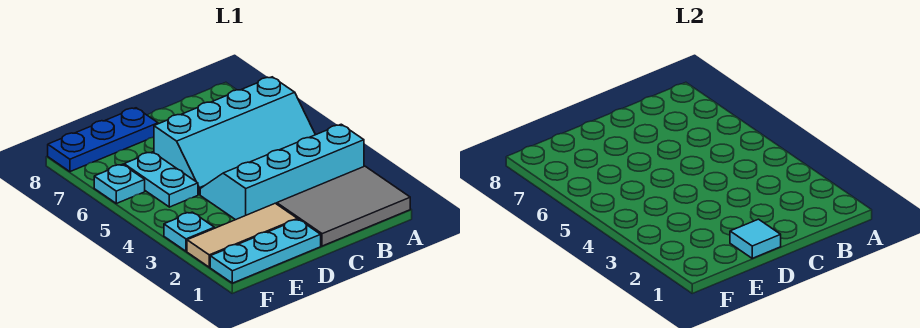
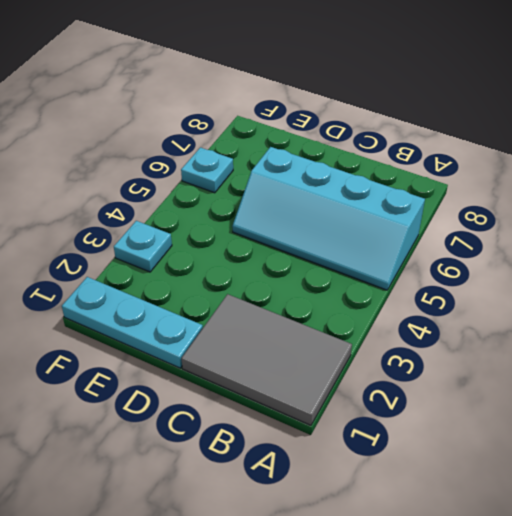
none -> cyan 2x4 slope [200,124,364,220]
none -> tan 1x3 tile [187,203,297,267]

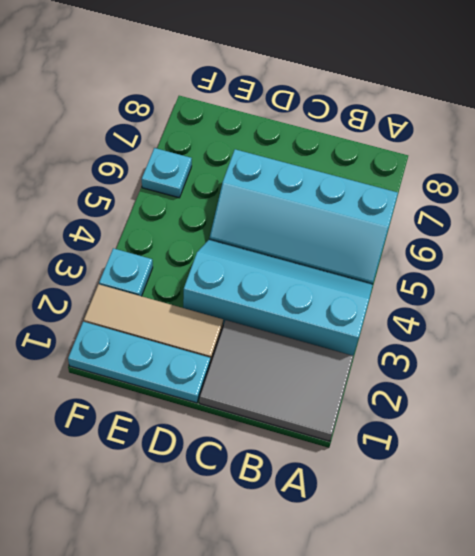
none -> blue 1x3 plate [48,108,158,172]
none -> cyan 1x2 plate [124,152,198,207]

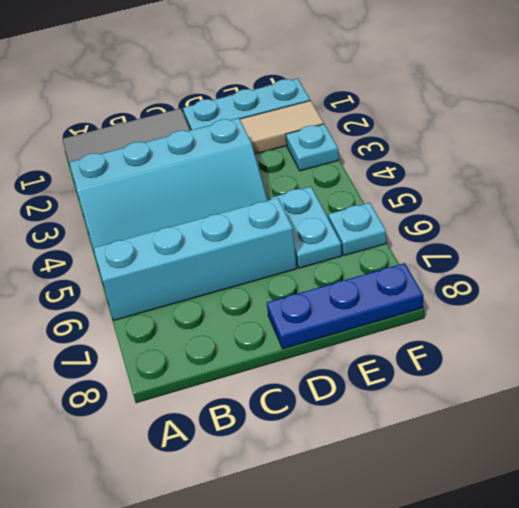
none -> cyan 1x1 tile [730,219,781,258]

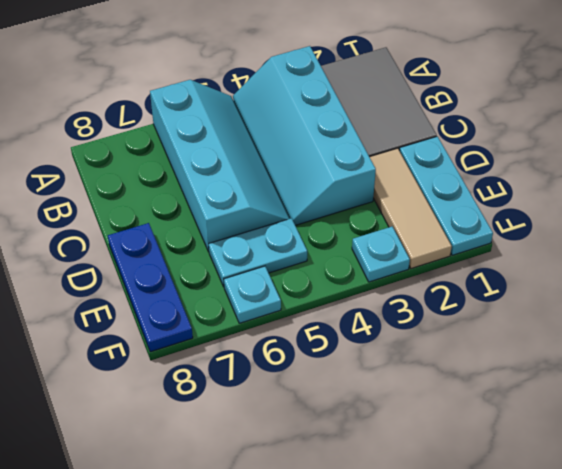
none -> cyan 1x1 tile [730,219,781,258]

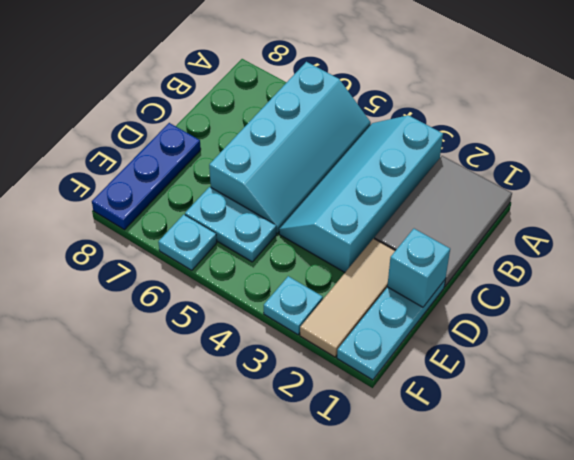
cyan 1x1 brick [387,229,450,307] -> cyan 1x1 tile [730,219,781,258]

